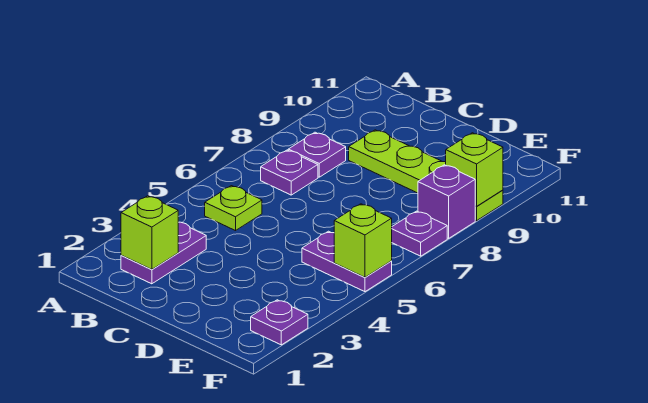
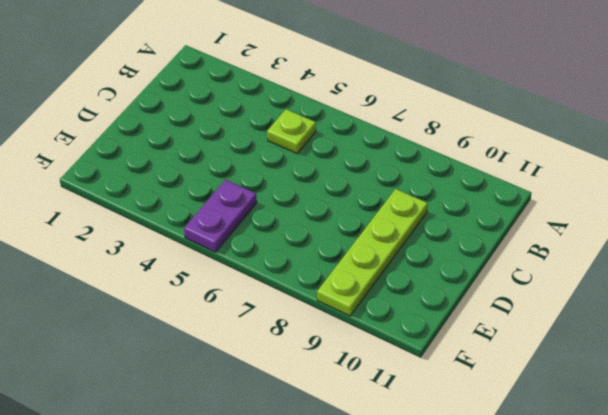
none -> purple 1x2 plate [121,222,206,284]
none -> purple 1x1 plate [261,150,318,195]
none -> purple 1x1 plate [288,132,346,177]

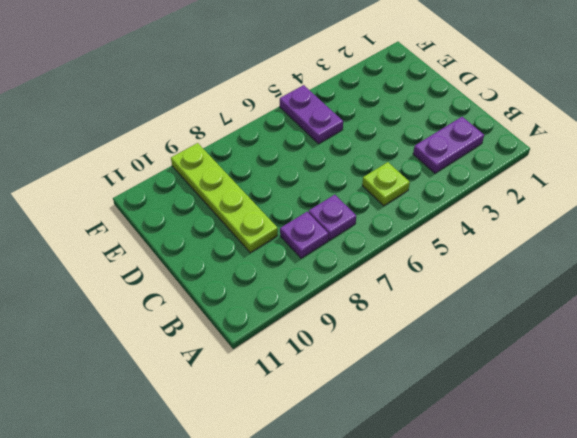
none -> purple 1x1 plate [251,300,308,345]
none -> purple 1x1 plate [392,211,447,256]
none -> purple 1x1 brick [418,165,475,238]

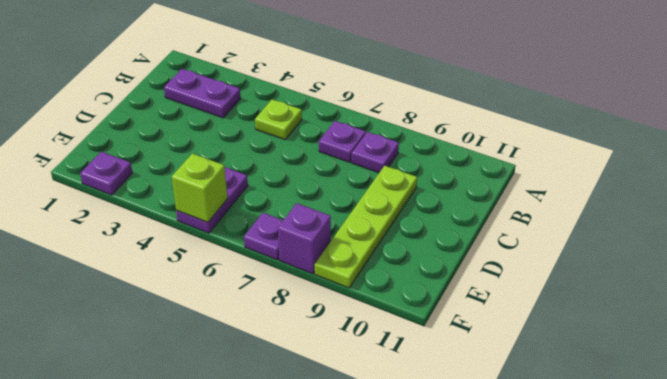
none -> lime 1x1 brick [121,196,178,269]
none -> lime 1x1 brick [446,133,503,206]

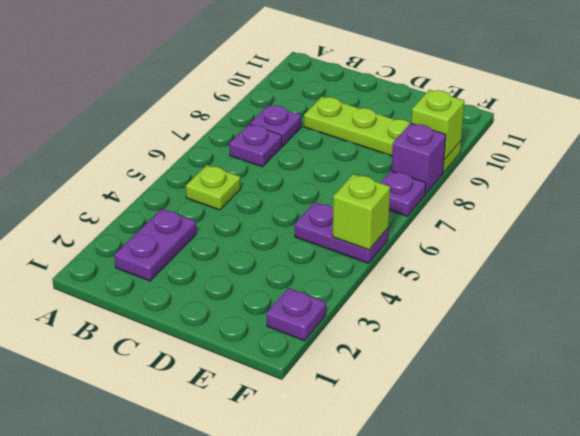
none -> lime 1x1 brick [121,196,178,269]

